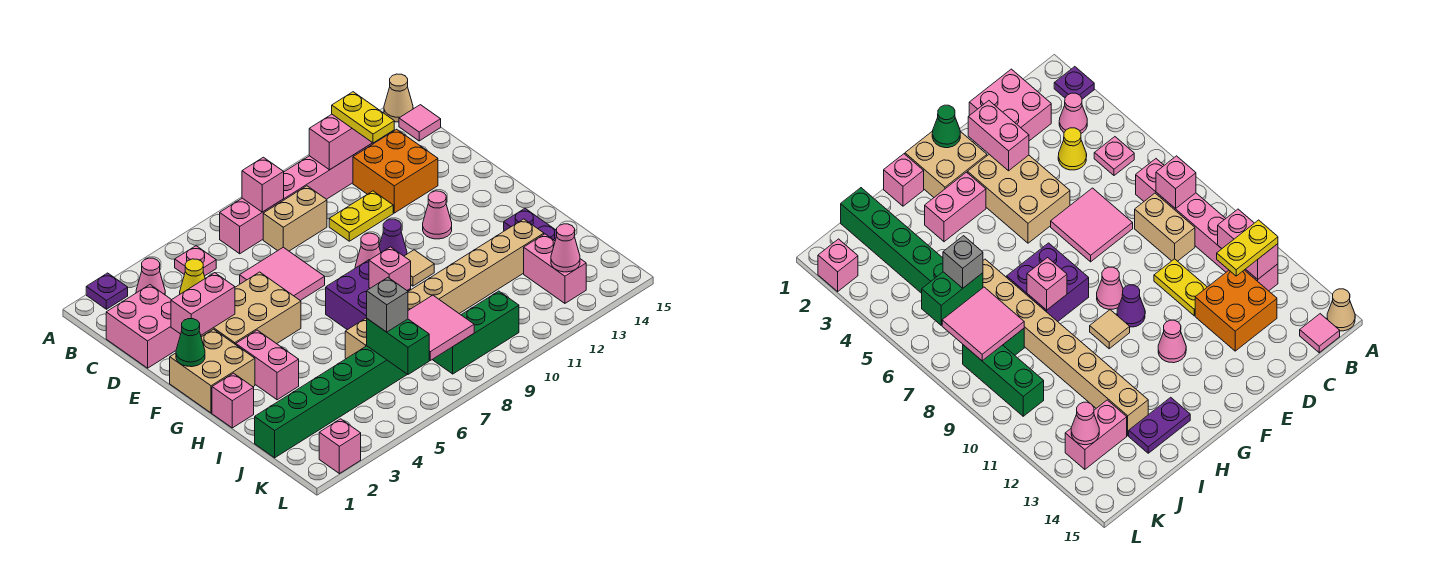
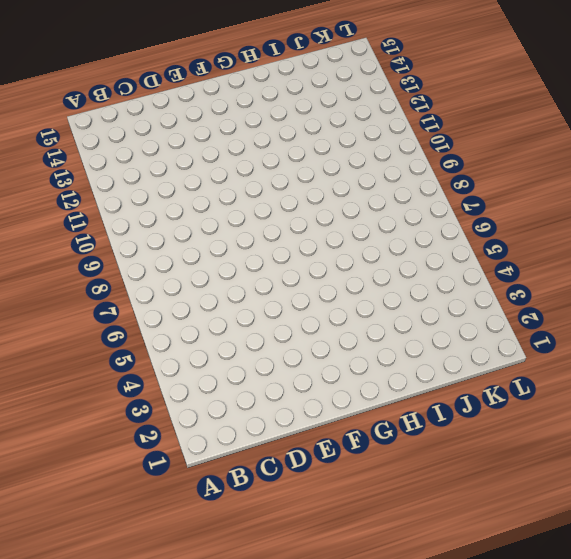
none -> purple 1x1 plate [86,273,128,309]
none -> tan 1x1 cone [384,74,413,122]
none -> pink 1x1 cone [136,258,165,295]
none -> pink 1x1 plate [175,246,216,276]

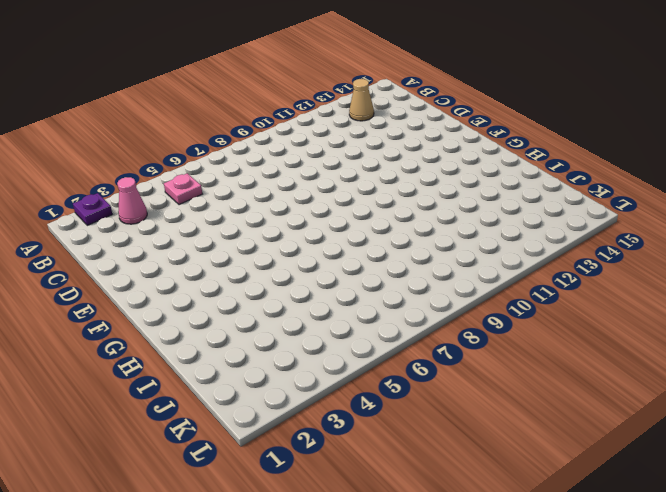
tan 1x1 cone [349,79,374,121] -> tan 1x1 cone moved to [384,74,413,122]
none -> pink 1x6 brick [220,143,373,254]
none -> pink 1x1 tile [399,105,441,141]
none -> pink 2x2 brick [106,285,181,368]
none -> yellow 1x1 cone [180,259,205,294]

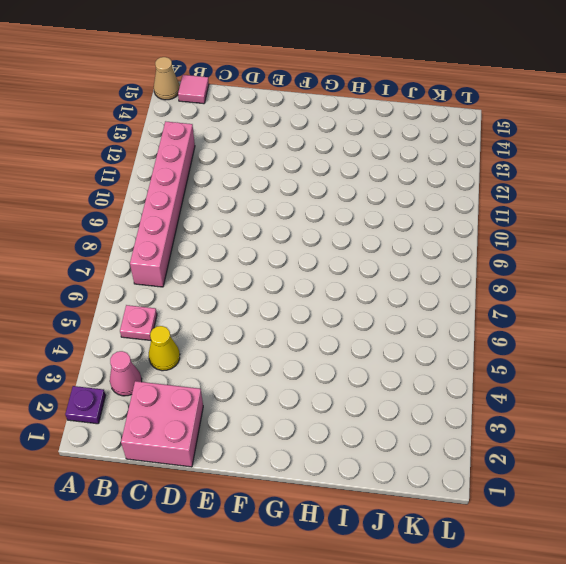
none -> tan 1x2 brick [263,186,327,251]
none -> orange 2x2 brick [353,129,438,213]
none -> pink 2x2 tile [240,247,325,301]
none -> yellow 1x2 plate [329,191,393,241]

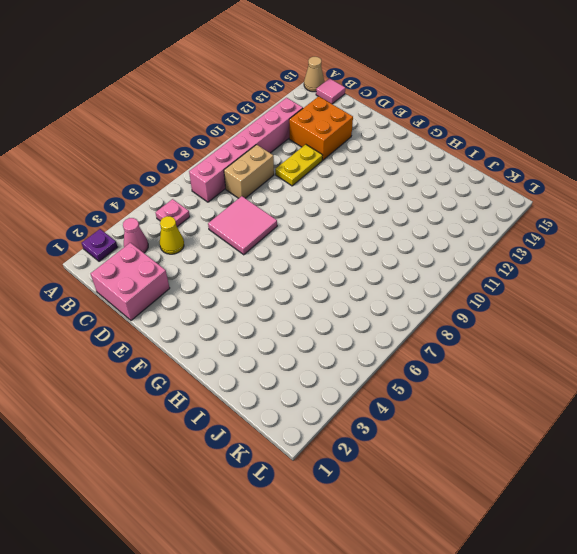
none -> tan 2x3 brick [201,272,301,345]
none -> tan 2x2 brick [170,329,255,413]
none -> pink 1x1 cone [355,233,381,268]
none -> purple 1x1 cone [379,219,407,256]

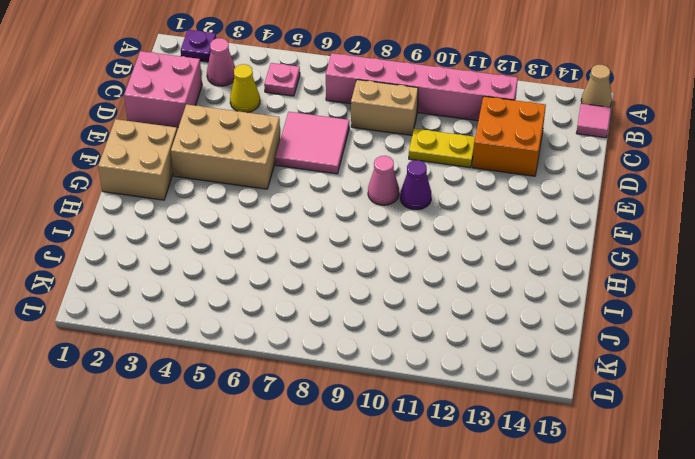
none -> pink 1x1 cone [423,191,452,239]
none -> pink 1x2 brick [236,330,299,400]
none -> purple 2x2 brick [326,260,411,330]
none -> tan 1x1 tile [404,250,434,286]

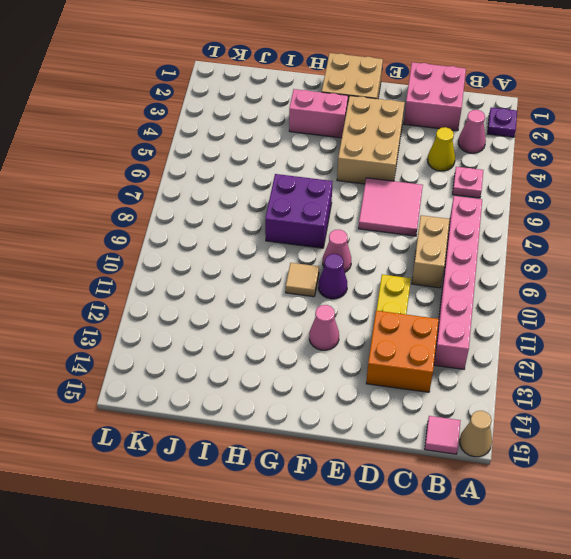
none -> pink 1x1 brick [212,373,254,428]
none -> purple 1x2 plate [504,209,557,241]
none -> tan 1x8 brick [345,219,544,359]
none -> green 1x8 brick [255,346,407,458]

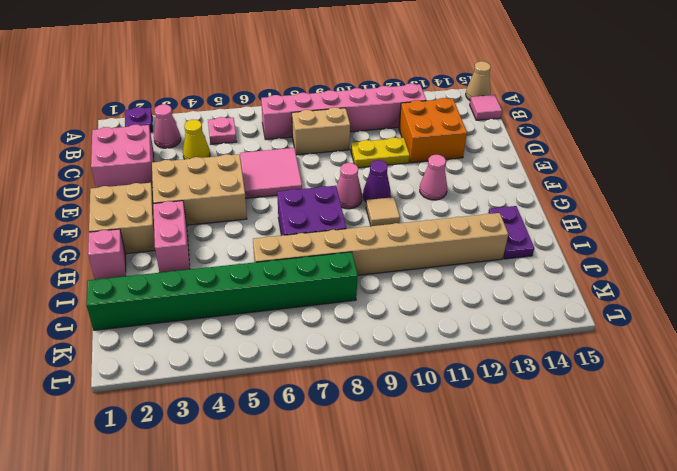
none -> pink 1x2 brick [524,234,586,303]
none -> green 1x3 brick [433,291,519,374]
none -> pink 1x1 brick [319,419,361,474]
none -> pink 1x1 brick [242,157,284,212]

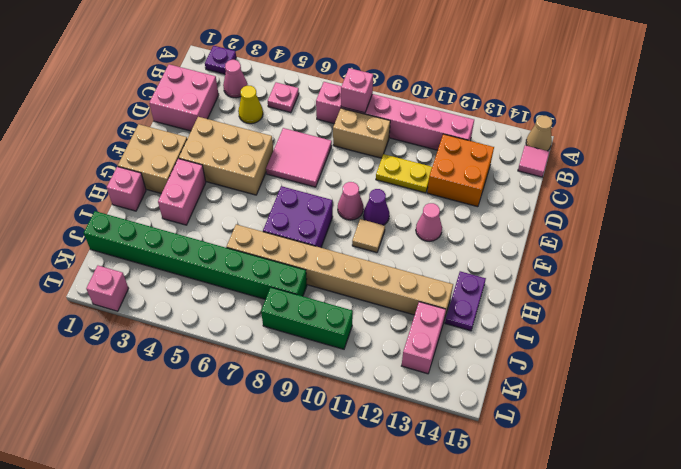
none -> pink 1x2 brick [309,114,372,170]
none -> pink 1x2 brick [171,273,235,335]
none -> green 1x1 cone [176,319,205,367]
none -> pink 1x1 brick [369,247,411,290]

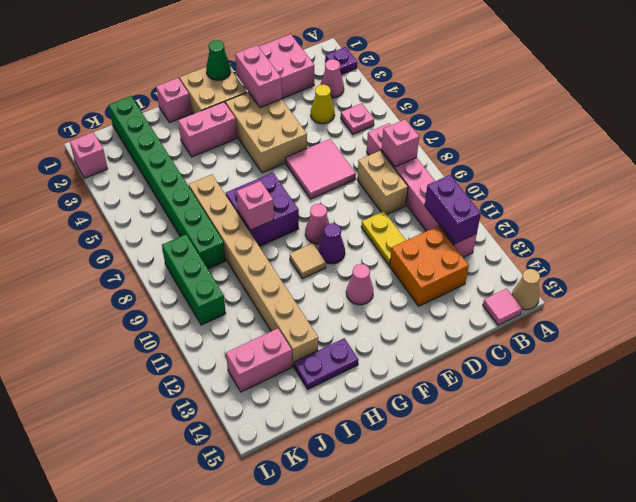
purple 1x2 brick [425,175,481,244] -> pink 1x2 brick [309,114,372,170]
none -> green 1x2 brick [367,319,429,374]
none -> pink 2x2 tile [408,295,474,360]
none -> pink 1x1 cone [551,224,580,272]
none -> yellow 1x2 plate [332,92,394,143]

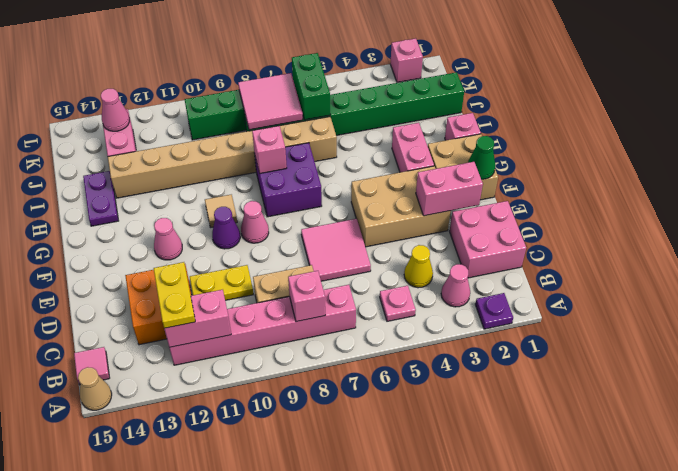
none -> grey 1x1 brick [367,278,408,332]

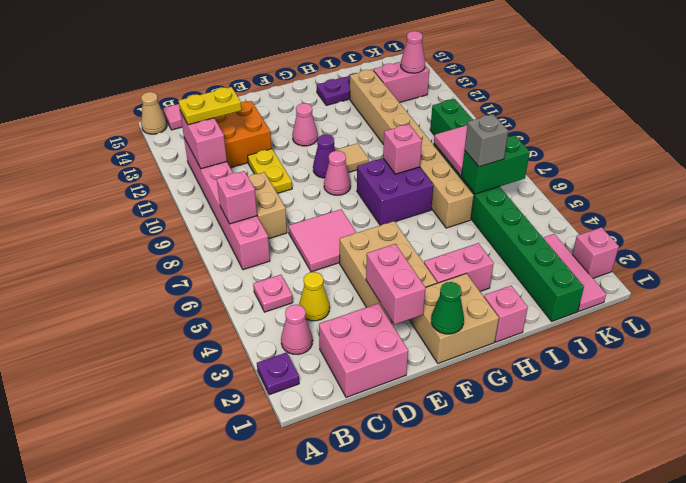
pink 1x3 tile [543,234,606,311] -> none

